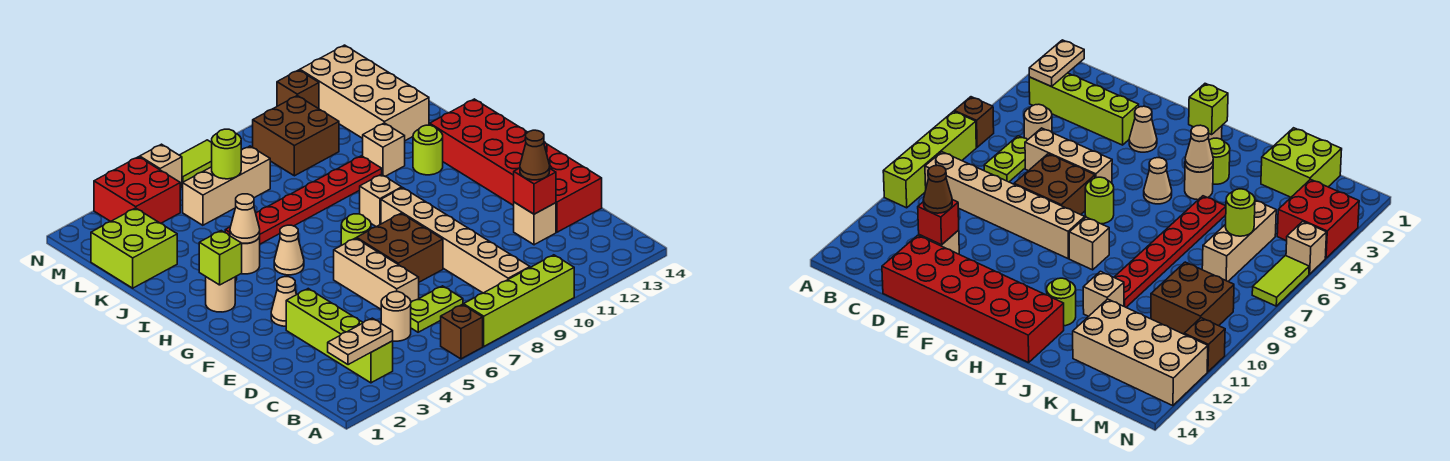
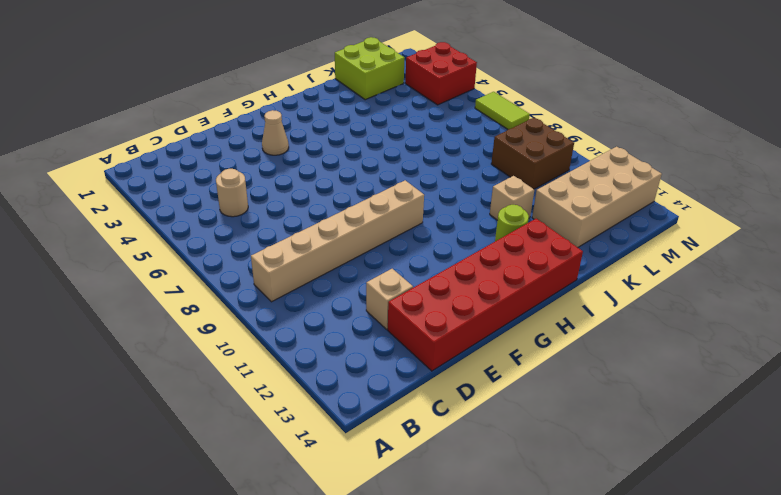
none -> brown 1x1 brick [441,304,483,359]
none -> lime 1x4 brick [463,255,574,346]
none -> lime 1x4 brick [286,289,393,383]
none -> lime 1x2 plate [411,286,463,332]

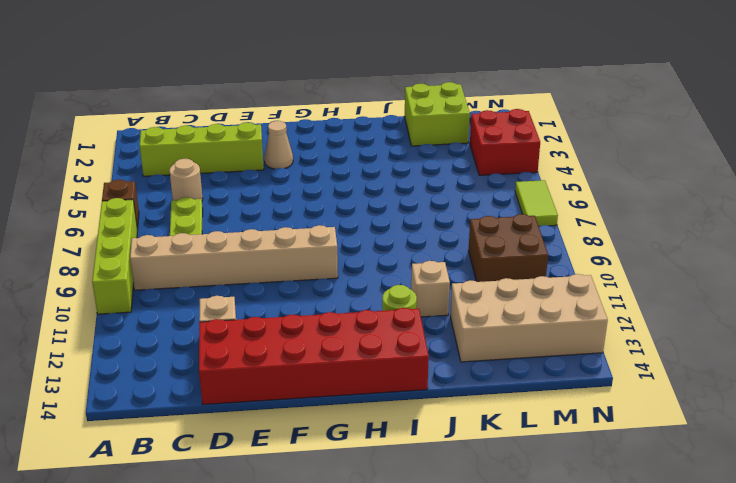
none -> tan 1x3 brick [334,238,419,309]
none -> brown 2x2 brick [357,213,443,282]
none -> lime 1x1 round brick [341,214,371,245]
none -> tan 1x1 round brick [206,277,235,312]

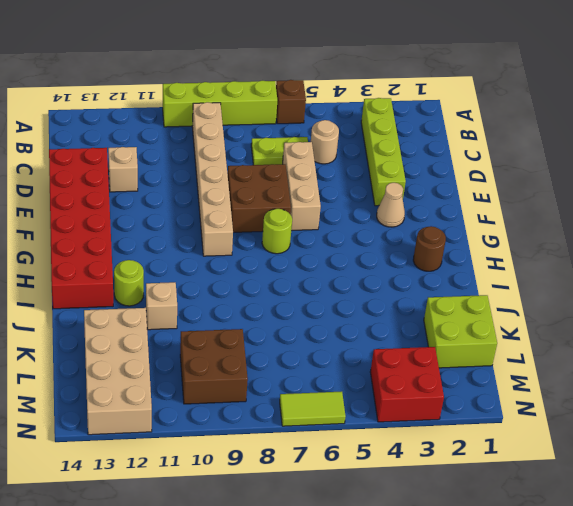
brown 1x1 round brick [413,226,446,271] -> tan 1x1 round brick [206,277,235,312]
none -> tan 1x1 cone [274,225,304,275]
none -> tan 1x1 brick [360,174,402,227]
none -> lime 1x1 round brick [1209,138,1230,184]
none -> tan 1x1 round brick [241,237,260,274]

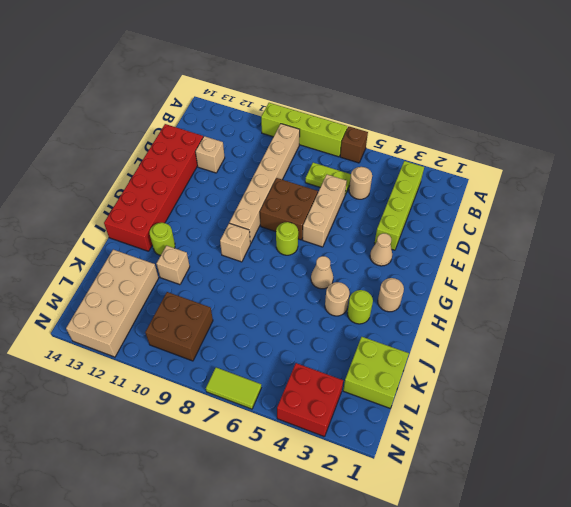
none -> red 1x6 plate [225,156,382,244]
none -> tan 1x3 brick [183,146,270,225]
none -> tan 1x1 brick [140,144,182,188]
none -> brown 1x1 brick [277,70,319,109]

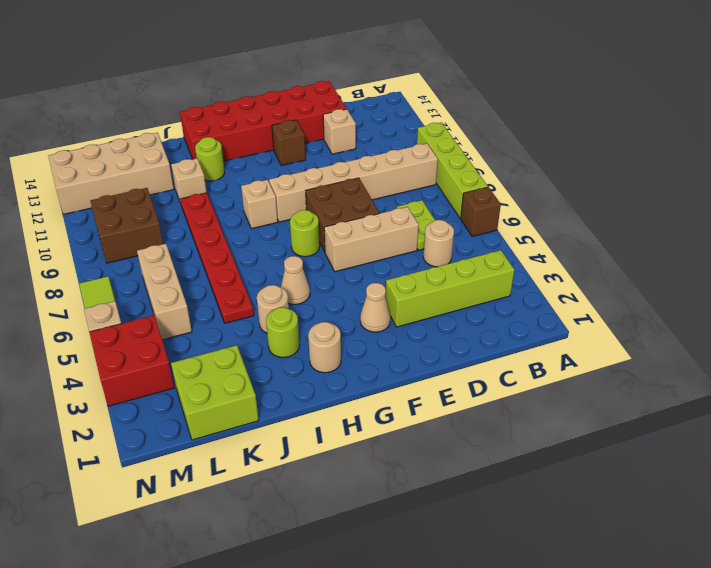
brown 1x1 brick [272,120,306,166] -> brown 1x1 brick moved to [277,70,319,109]
none -> tan 1x2 plate [328,318,393,365]
none -> red 1x1 brick [514,168,556,214]
none -> lime 1x1 brick [199,231,242,285]
none -> tan 1x1 cone [230,194,260,243]

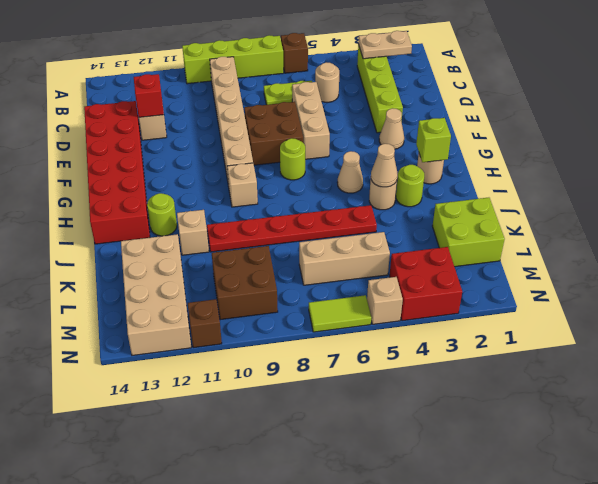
none -> lime 1x1 round brick [212,129,241,179]
none -> brown 1x1 cone [520,130,550,180]

